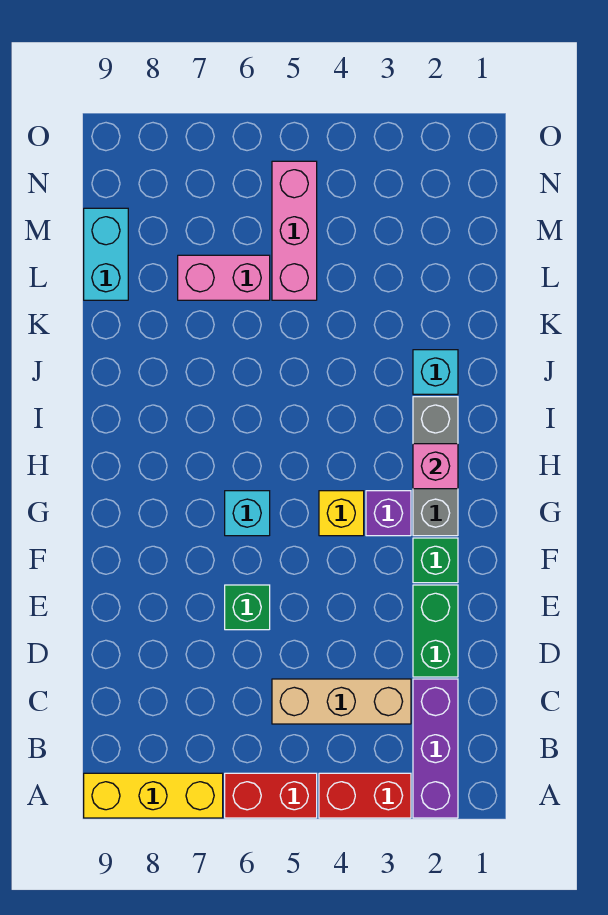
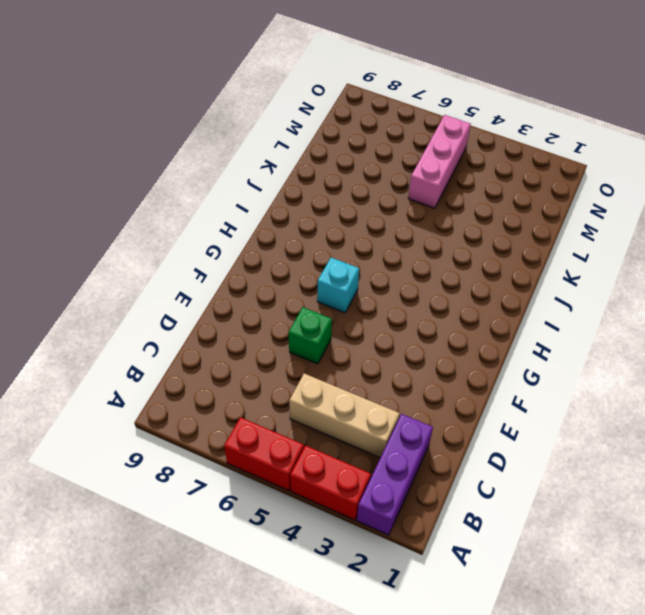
none -> yellow 1x3 brick [84,773,223,818]
none -> green 1x2 brick [413,585,458,677]
none -> green 1x1 brick [413,538,458,583]

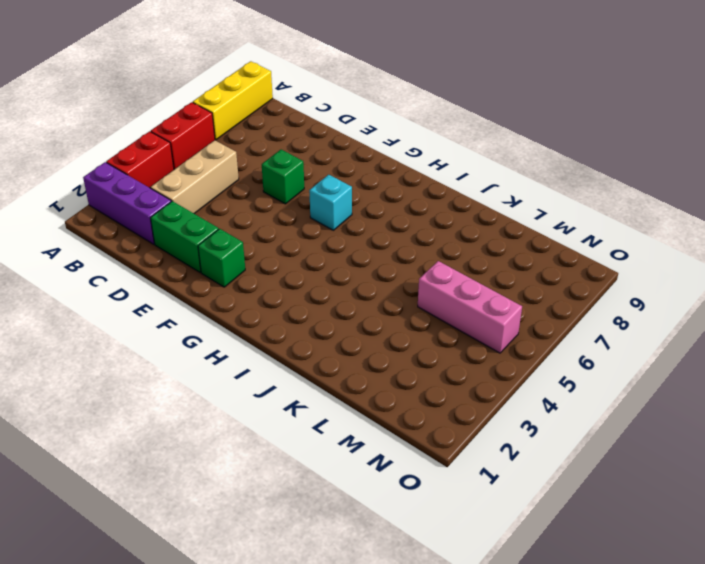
none -> grey 1x3 brick [413,397,458,536]
none -> purple 1x1 brick [366,491,411,536]
none -> yellow 1x1 brick [319,491,364,536]

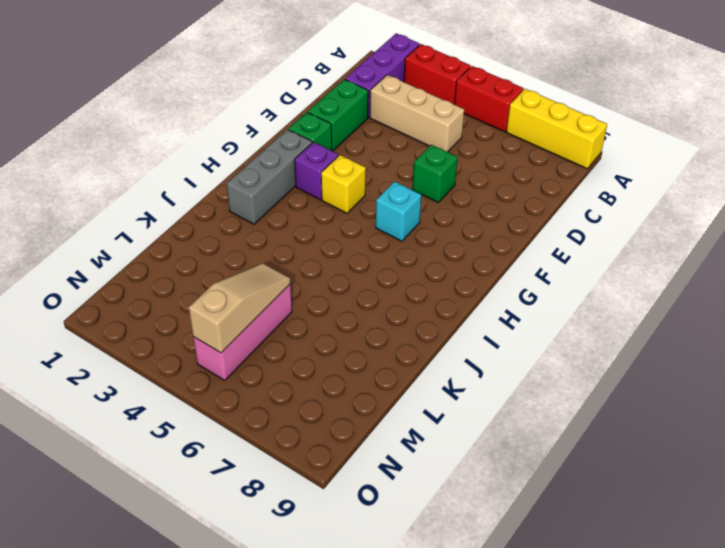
tan 1x3 slope [189,263,291,353] -> none
none -> cyan 1x1 brick [413,350,458,394]
none -> pink 1x2 brick [178,255,270,300]
none -> cyan 1x2 brick [84,208,128,300]

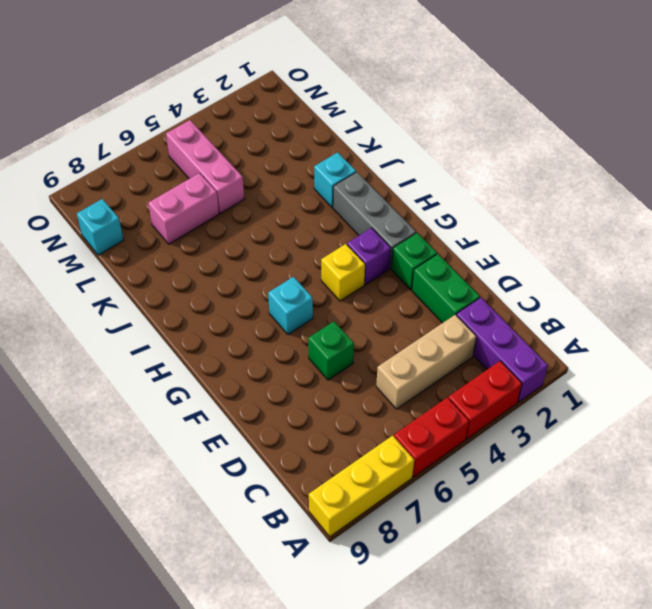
cyan 1x1 brick [77,199,124,255] -> cyan 1x2 brick [84,208,128,300]
none -> pink 1x1 brick [413,444,458,489]

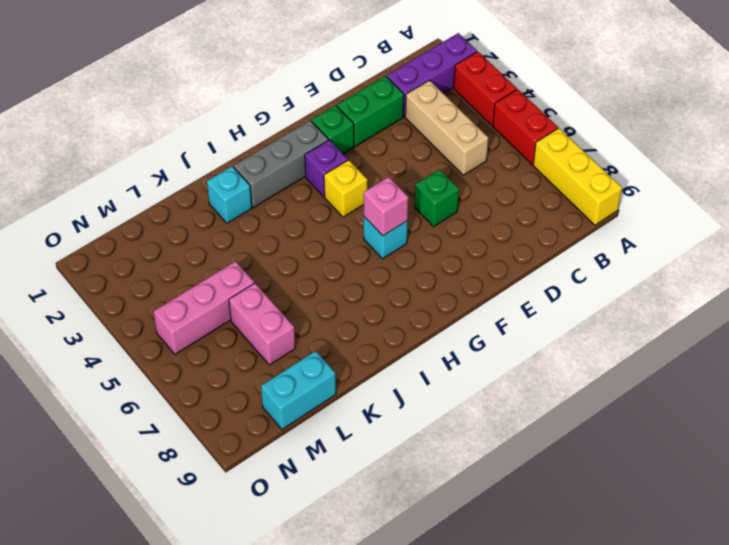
pink 1x1 brick [364,177,408,236] -> pink 1x1 brick moved to [413,444,458,489]

